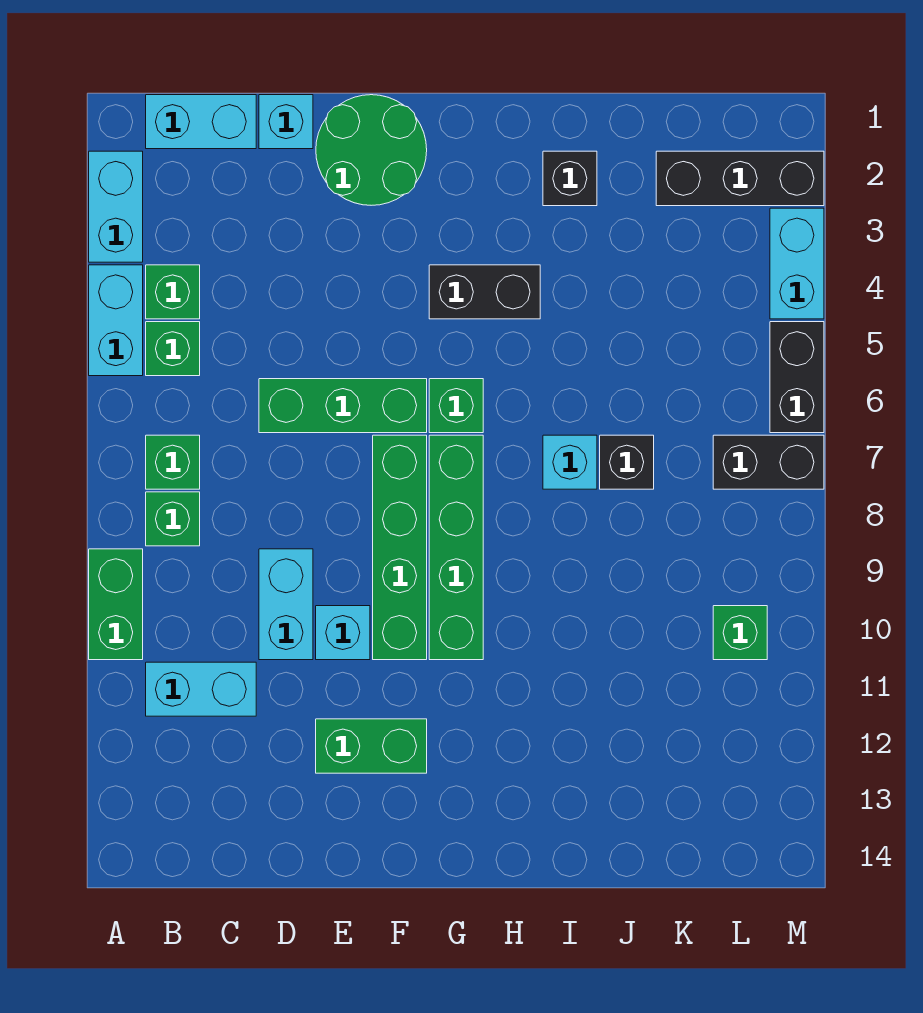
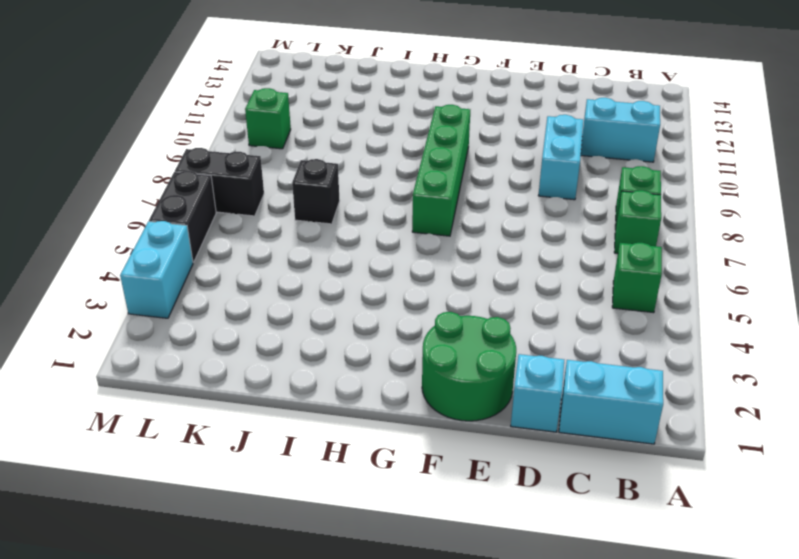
none -> cyan 1x2 brick [89,151,143,262]
none -> cyan 1x2 brick [89,265,143,376]
none -> green 1x2 brick [89,549,143,660]

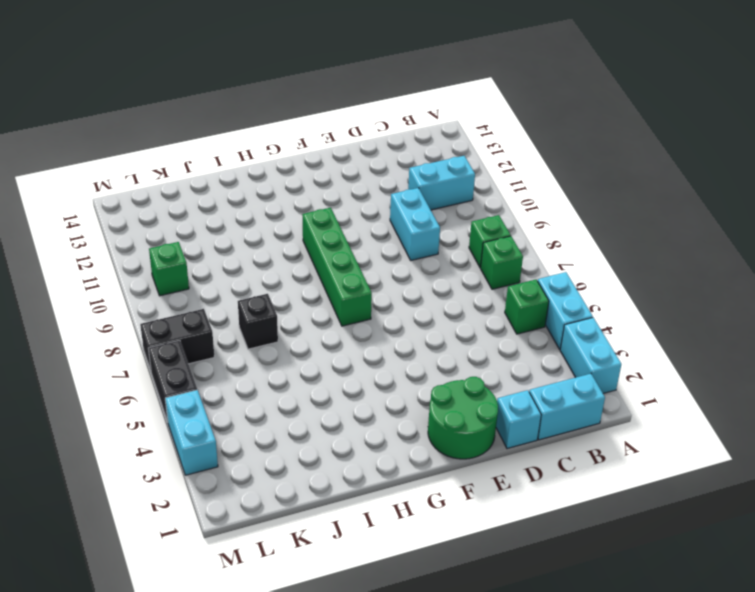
none -> green 1x2 brick [89,549,143,660]
none -> green 1x1 brick [146,265,200,319]
none -> green 1x3 brick [259,379,427,433]

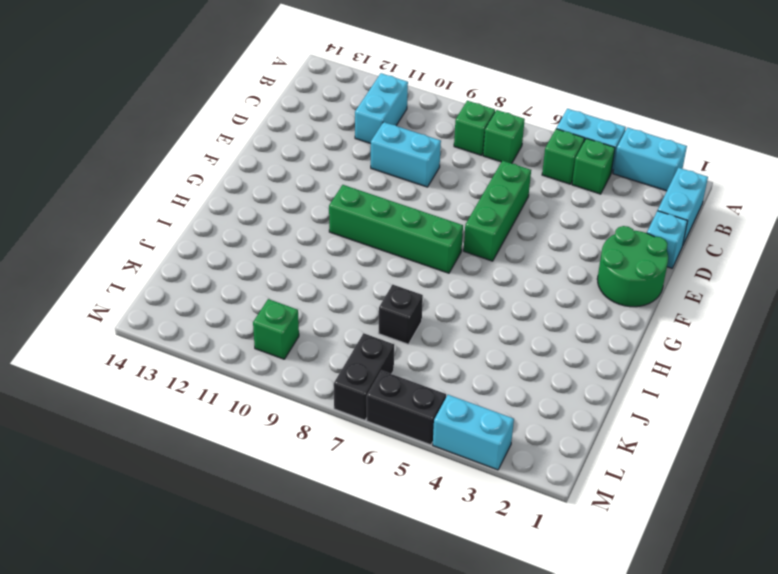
none -> green 1x2 brick [89,549,143,660]
none -> cyan 1x1 brick [316,606,370,660]
none -> green 1x2 brick [316,719,427,773]

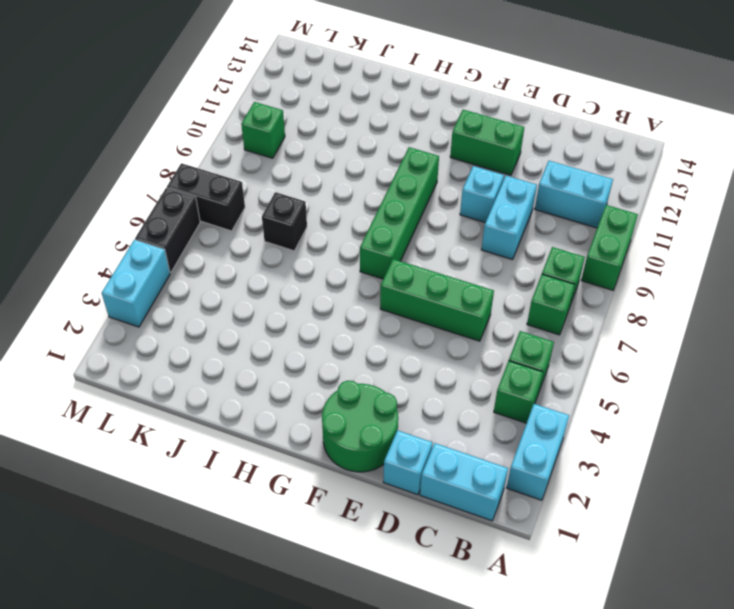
none -> cyan 1x2 brick [89,265,143,376]
none -> green 1x4 brick [373,435,427,660]
none -> black 1x2 brick [429,265,540,319]

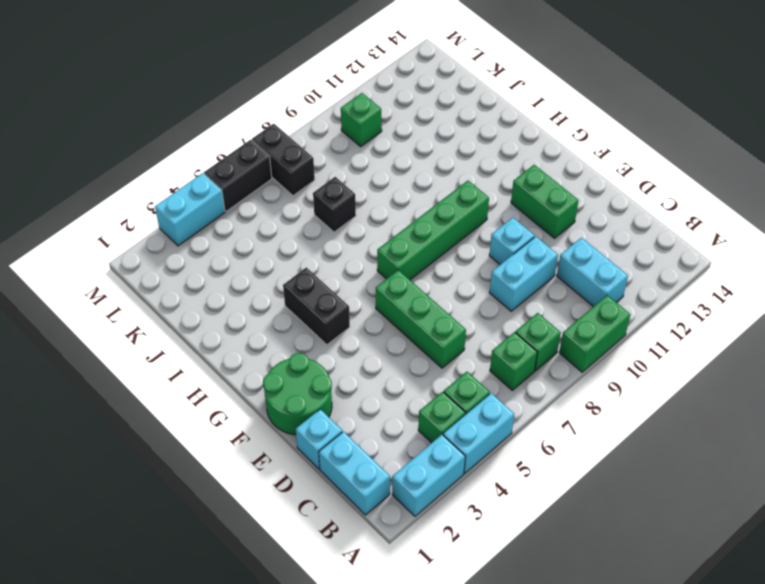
none -> green 1x4 brick [373,435,427,660]
none -> green 1x1 brick [429,379,483,433]
none -> black 1x1 brick [543,151,597,206]

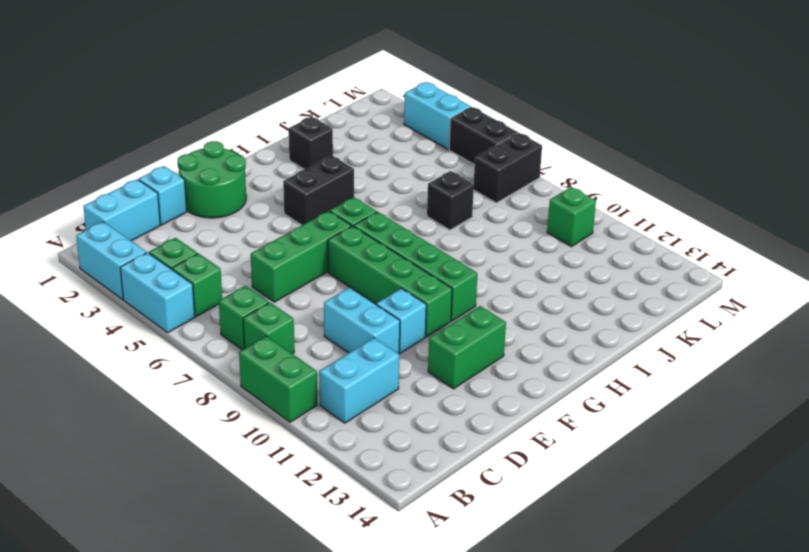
none -> cyan 1x1 brick [543,435,597,489]
none -> black 1x3 brick [656,151,824,206]

